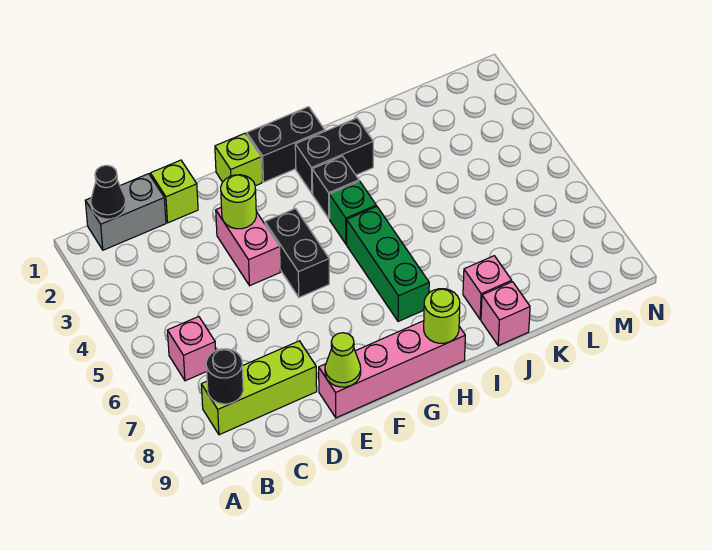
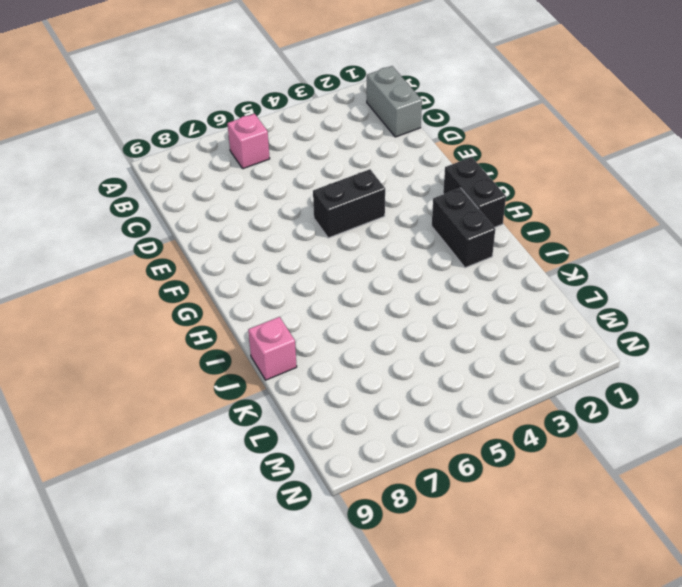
none -> lime 1x3 brick [201,341,317,435]
none -> lime 1x1 brick [150,160,198,223]
none -> pink 1x2 brick [216,207,280,286]

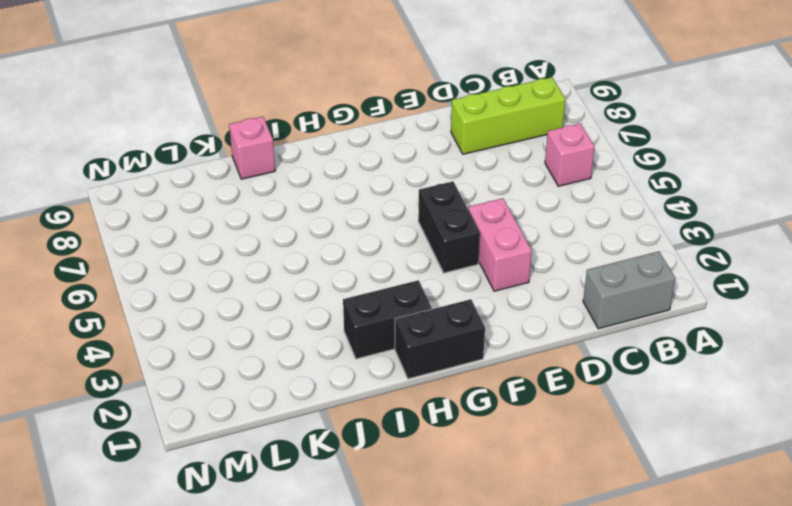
none -> lime 1x1 brick [150,160,198,223]
none -> pink 1x4 brick [319,321,465,418]
none -> lime 1x1 brick [215,133,262,186]

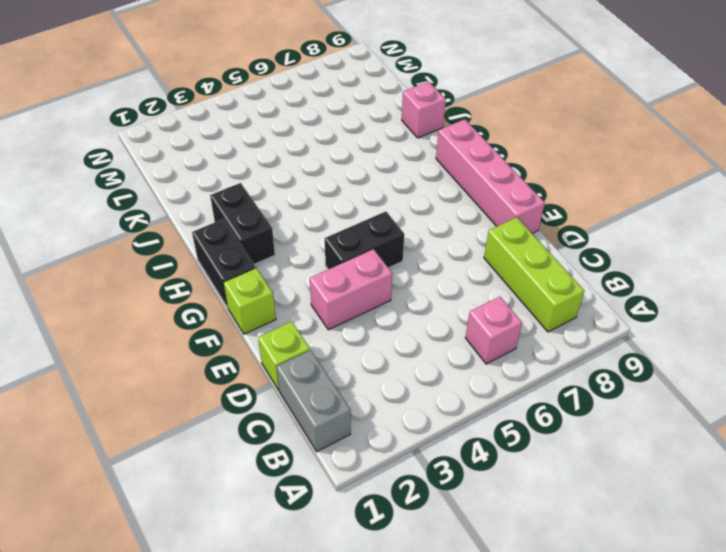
none -> black 1x1 brick [312,156,359,219]
none -> green 1x1 brick [329,181,376,244]
none -> green 1x3 brick [347,206,429,322]

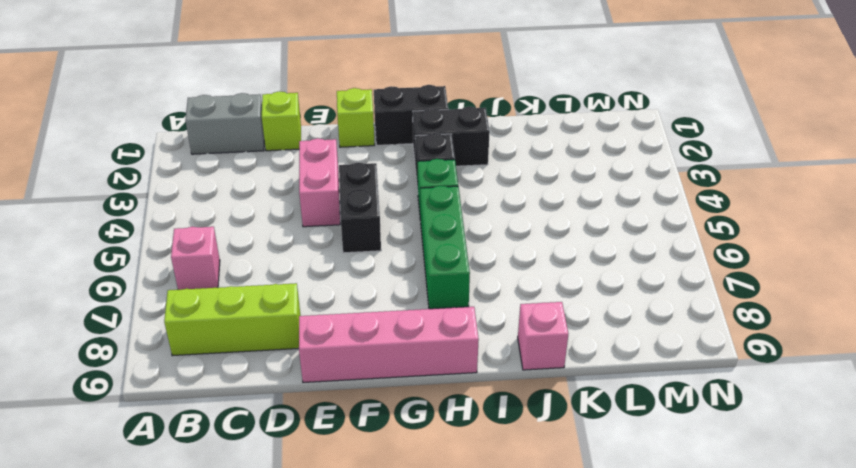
none -> pink 1x1 brick [463,256,512,319]
none -> black 1x1 cone [91,165,126,219]
none -> black 1x1 round brick [206,349,243,404]

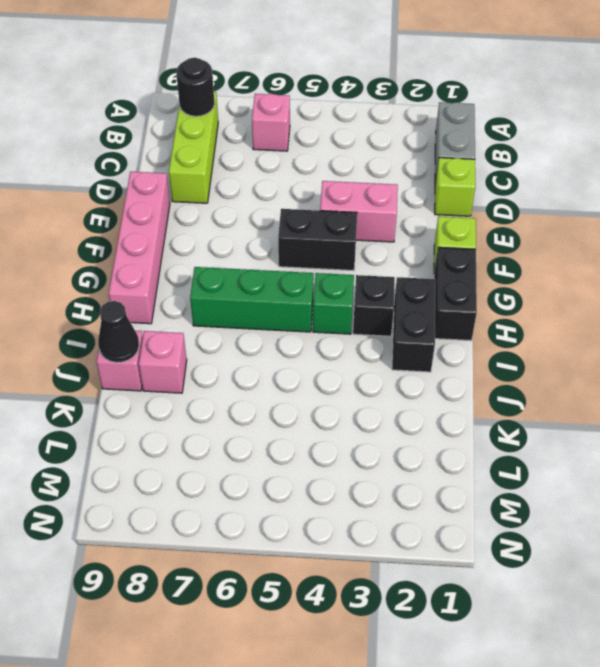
black 1x1 cone [98,301,139,363] -> black 1x1 cone moved to [91,165,126,219]
none -> lime 1x1 round brick [221,175,256,229]
none -> lime 1x1 cone [325,333,361,387]
none -> lime 1x1 round brick [424,289,460,343]

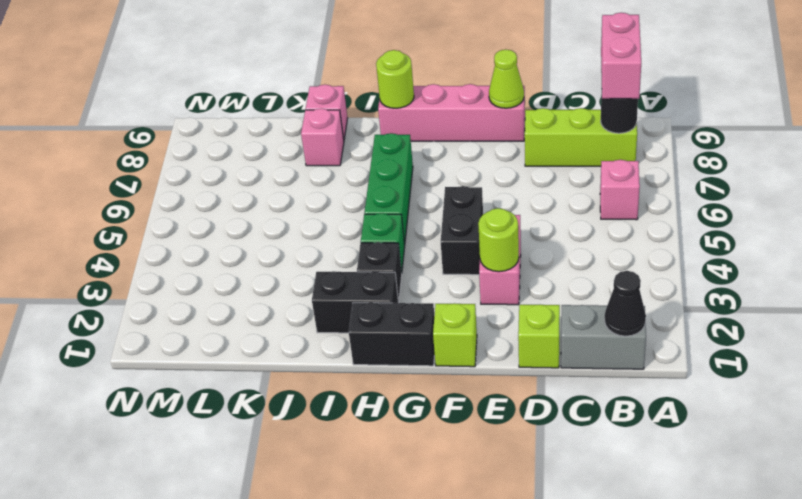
pink 1x2 brick [601,13,641,99] -> none

